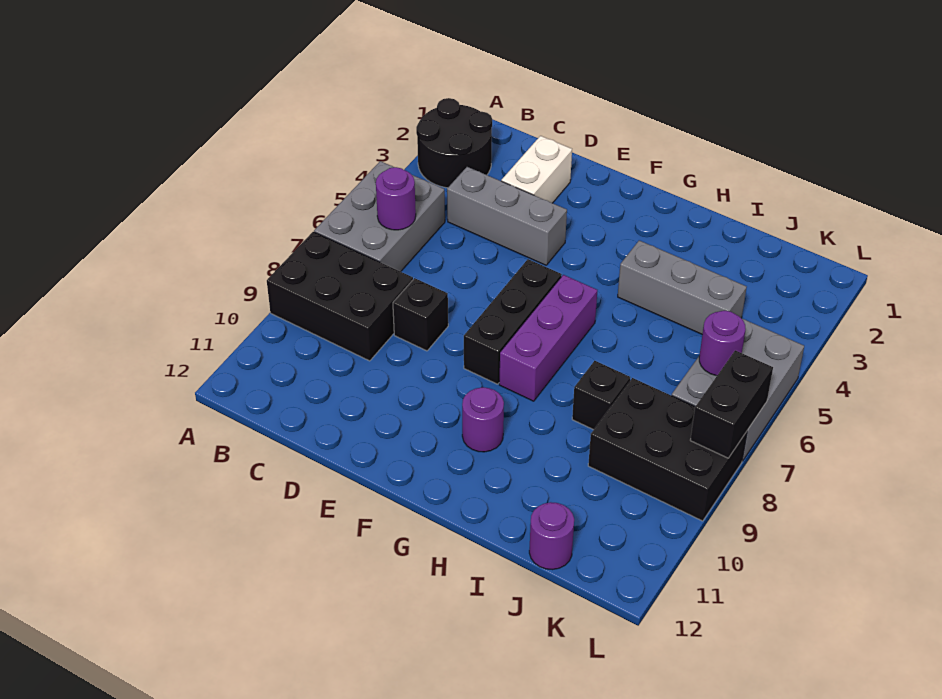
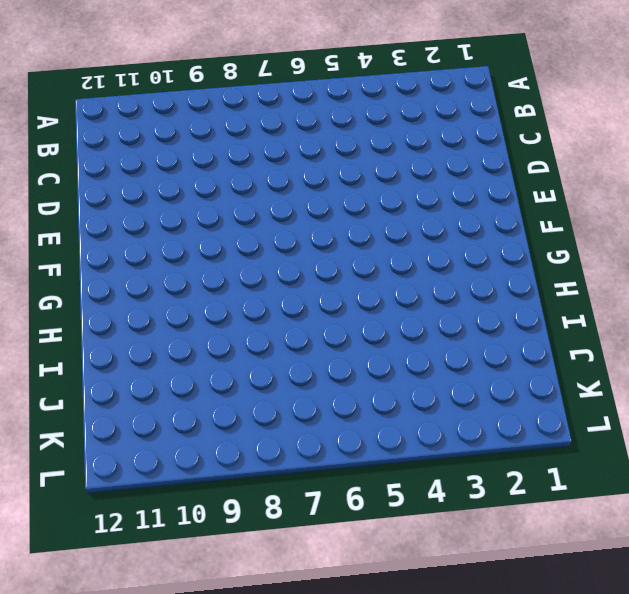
none -> black 2x2 round brick [416,98,492,188]
none -> grey 2x3 brick [314,161,445,272]
none -> black 2x3 brick [267,232,413,361]

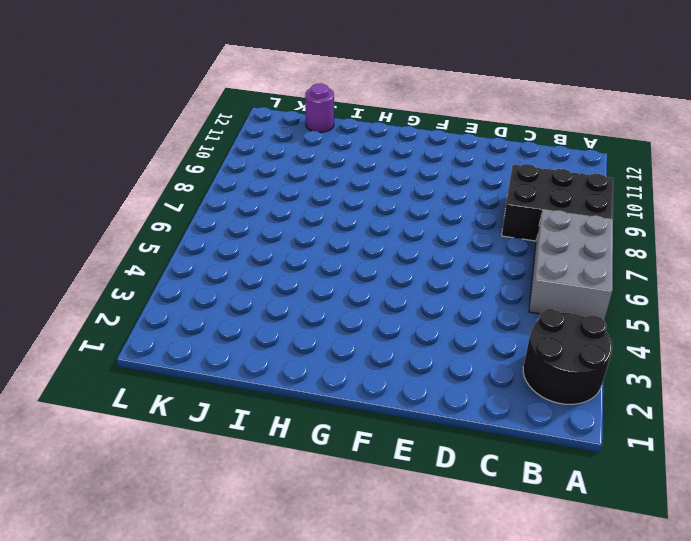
none -> grey 1x3 brick [447,167,567,265]
none -> white 1x2 brick [501,136,572,203]
none -> black 1x1 brick [393,278,448,351]

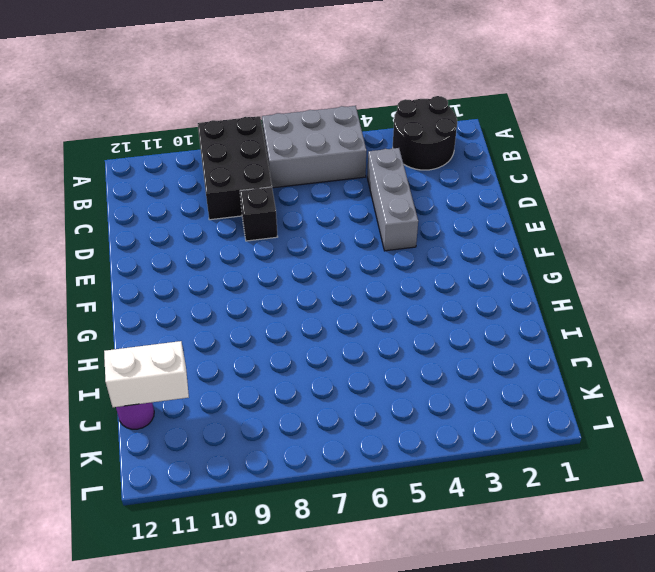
white 1x2 brick [104,341,189,407] -> white 1x2 brick moved to [501,136,572,203]
none -> black 1x3 brick [464,259,562,384]
none -> purple 1x3 brick [499,275,597,401]
none -> purple 1x1 round brick [462,387,504,452]

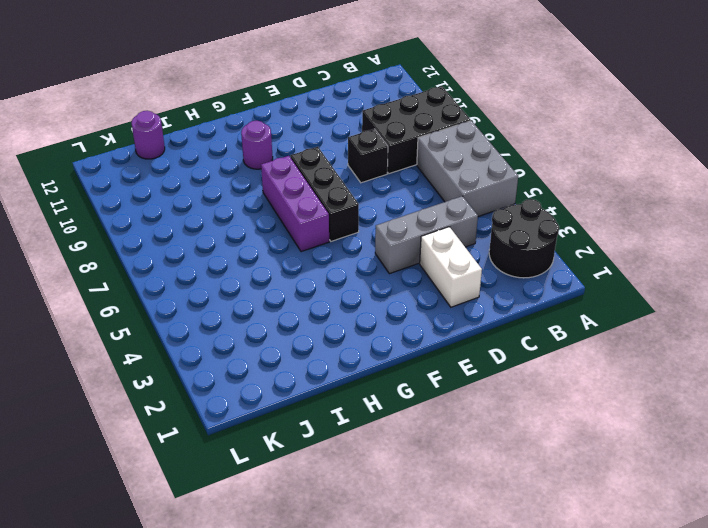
none -> grey 1x3 brick [618,240,747,334]
none -> black 1x1 brick [572,361,630,430]
none -> black 2x3 brick [588,378,747,521]

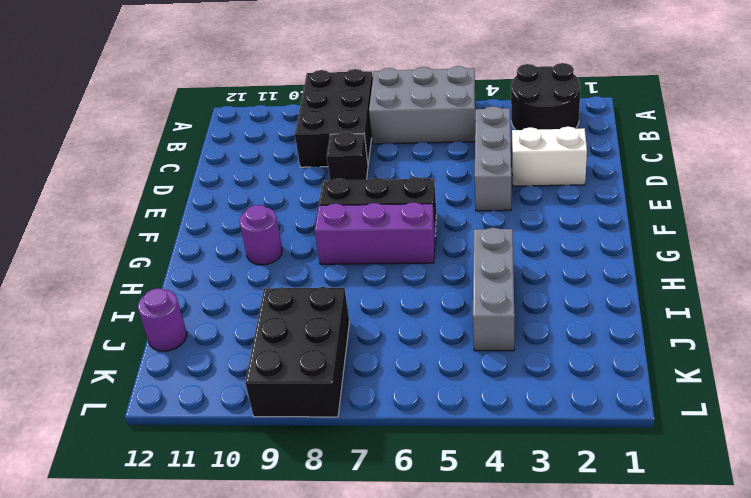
none -> black 1x1 brick [572,361,630,430]
none -> grey 2x3 brick [672,318,804,461]
none -> purple 1x1 round brick [376,167,416,230]

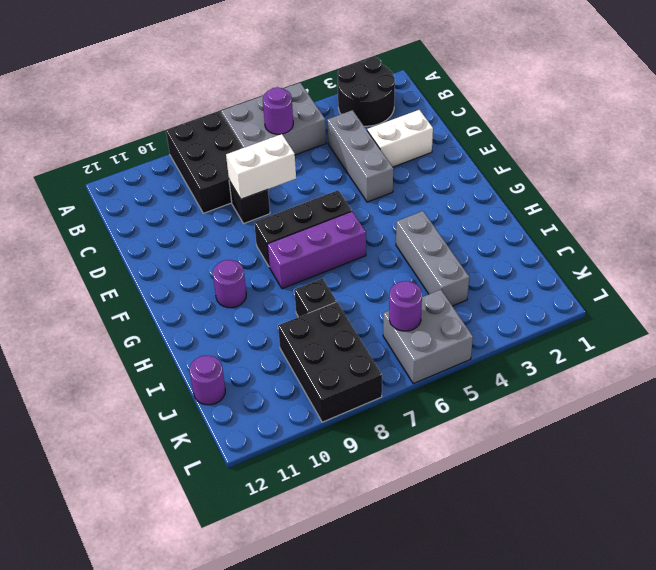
white 1x2 brick [226,134,296,199] -> none
grey 2x2 brick [383,290,473,384] -> grey 2x3 brick [672,318,804,461]
none -> black 1x2 brick [690,350,773,458]

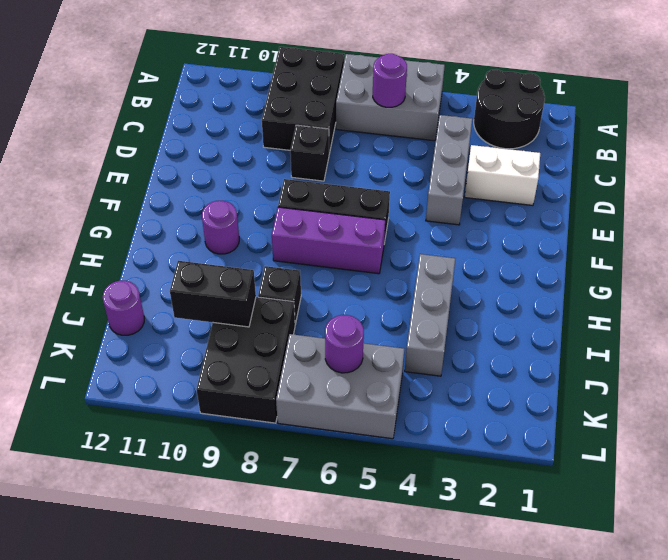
black 1x2 brick [170,261,256,327] -> black 1x2 brick moved to [690,350,773,458]

